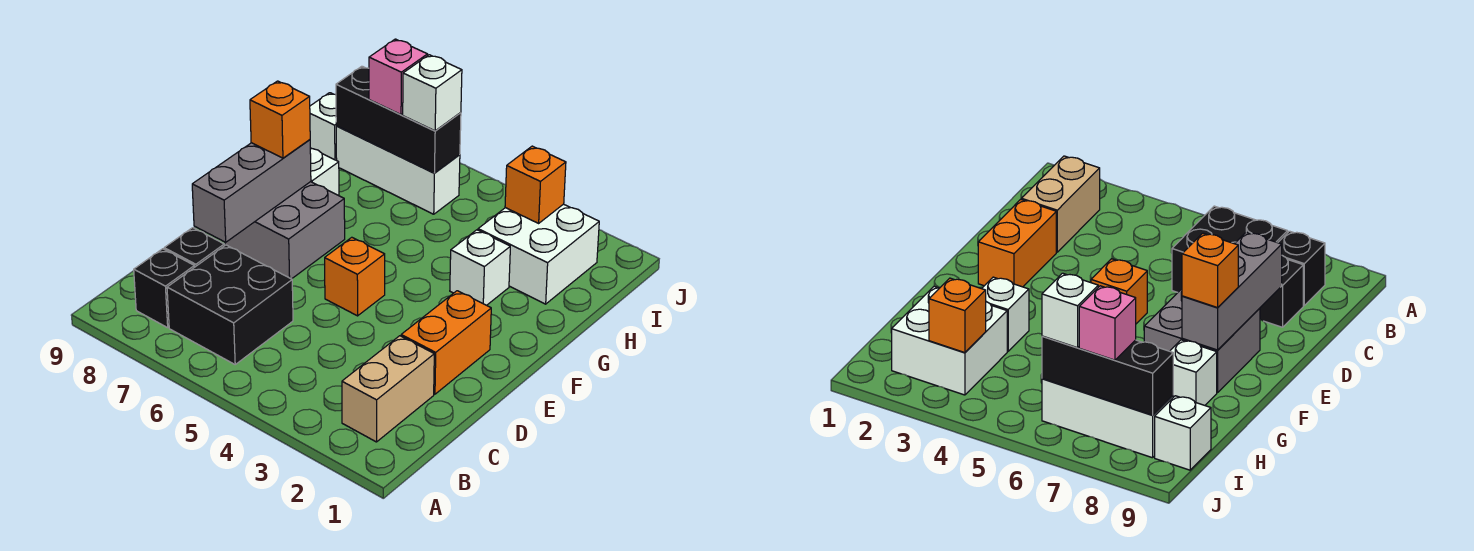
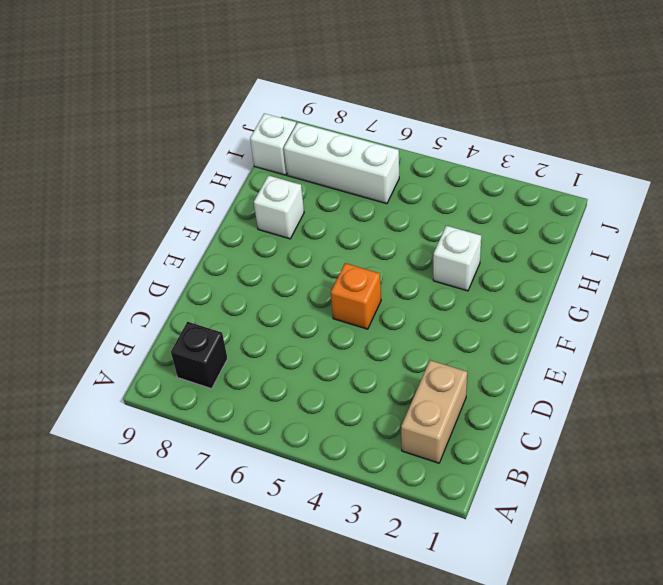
none -> black 2x2 brick [167,245,293,364]
none -> black 1x1 brick [164,228,224,267]
none -> orange 1x2 brick [401,291,491,394]

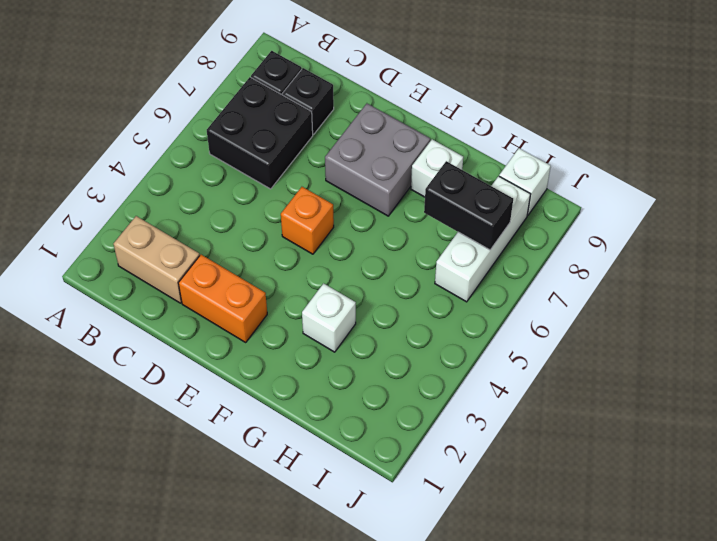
black 1x2 brick [424,161,513,250] -> black 1x3 brick [336,66,461,173]
none -> white 2x2 brick [478,204,599,304]
none -> grey 1x3 brick [192,140,311,242]
none -> orange 1x1 brick [505,146,566,223]

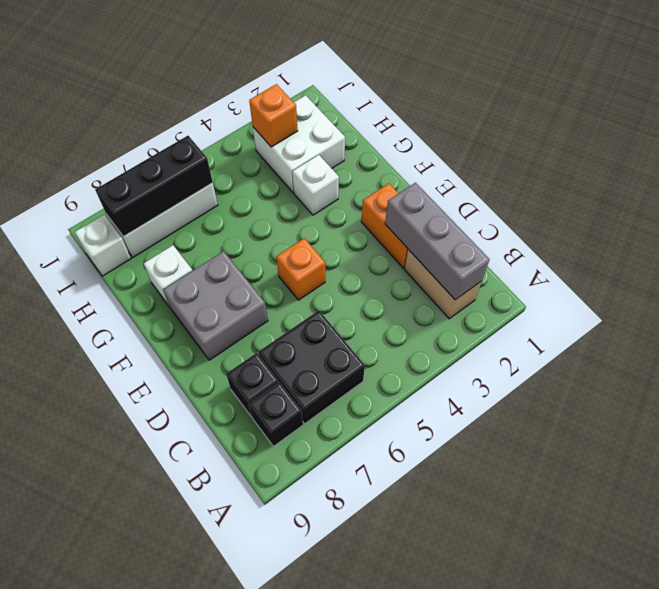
grey 1x3 brick [385,183,490,300] -> grey 1x3 brick moved to [192,140,311,242]
none -> orange 1x1 brick [250,81,310,158]
none -> white 1x1 brick [403,55,462,131]
none -> pink 1x1 brick [369,39,428,115]

